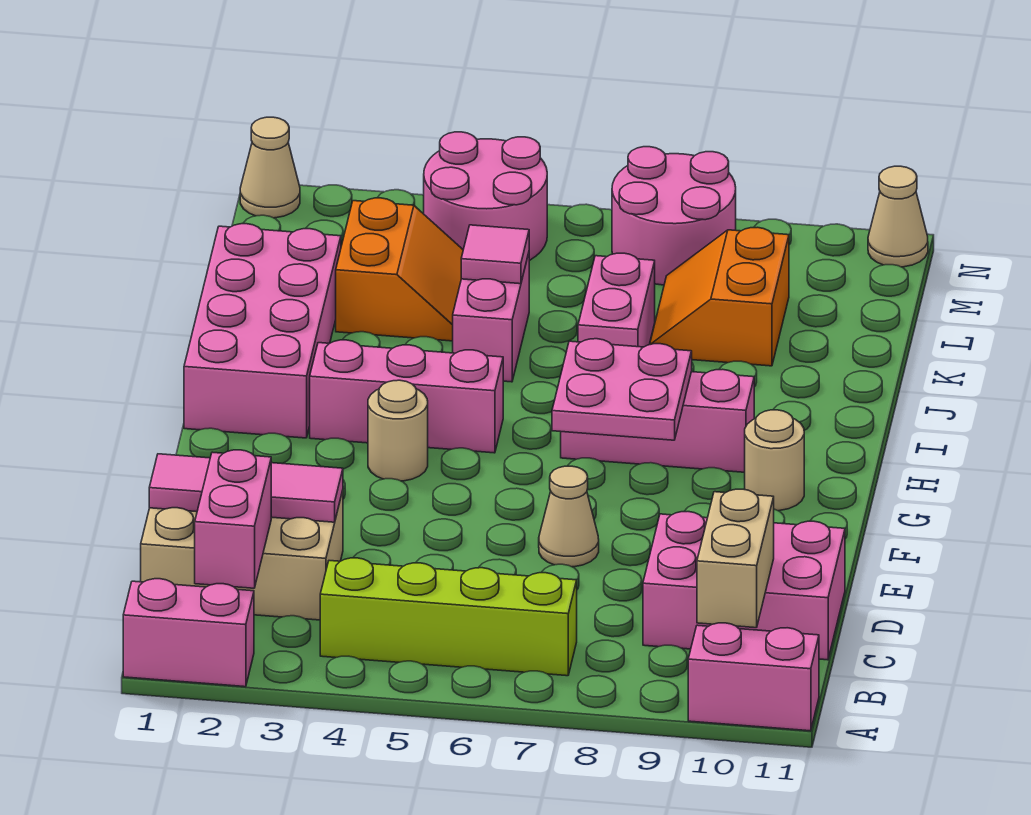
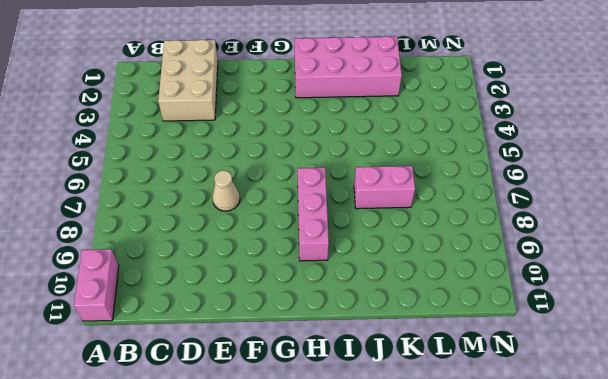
none -> pink 1x2 brick [123,579,254,687]
none -> lime 1x4 brick [320,558,577,676]
none -> pink 2x3 brick [643,512,845,660]

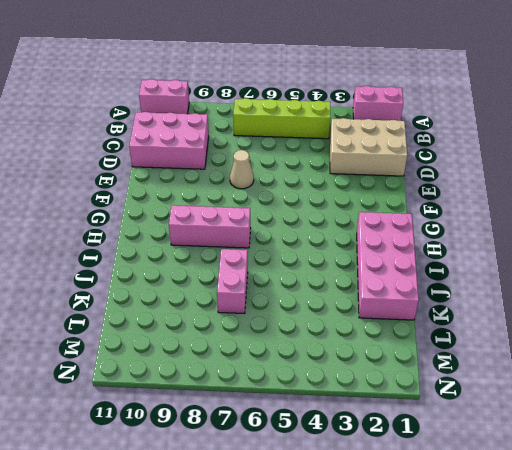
none -> tan 1x1 round brick [368,380,428,481]
none -> tan 1x1 round brick [745,410,804,511]
none -> pink 1x3 brick [310,340,503,453]

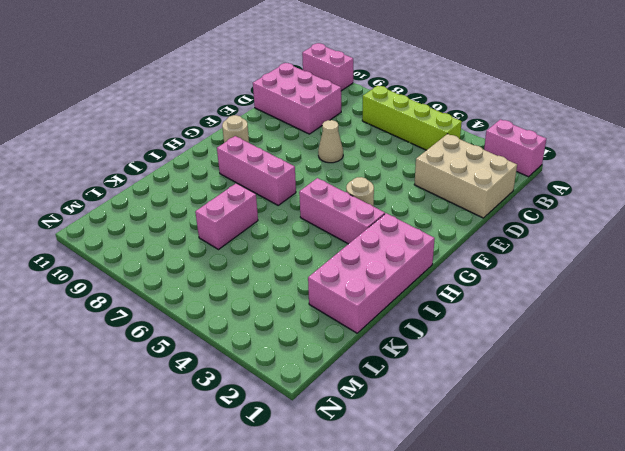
none -> pink 1x2 brick [453,253,529,382]
none -> orange 2x2 slope [336,198,463,341]
none -> orange 2x2 slope [650,227,789,366]

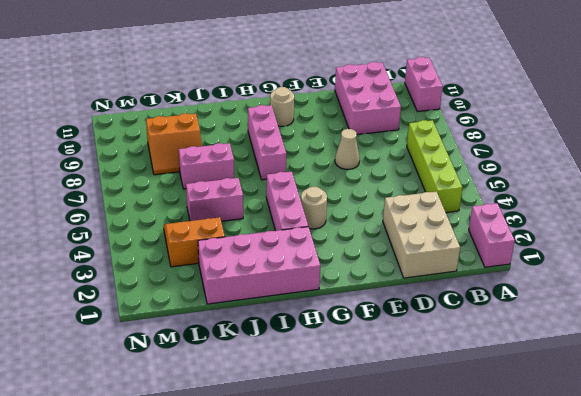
none -> pink 2x2 round brick [424,132,547,261]
none -> pink 2x2 round brick [612,147,736,285]
none -> tan 1x1 cone [240,117,300,218]

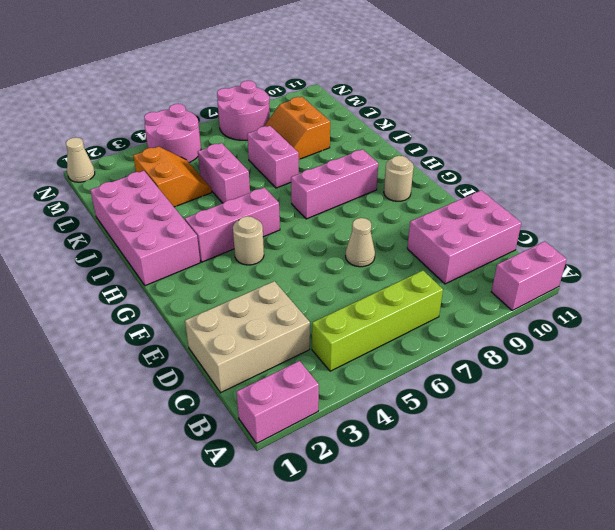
none -> tan 1x1 cone [868,166,928,267]
none -> pink 1x2 brick [195,450,271,588]
none -> tan 1x2 brick [697,489,774,628]

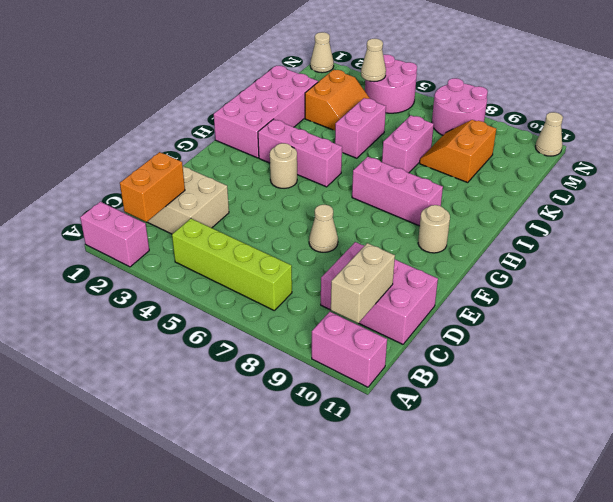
orange 1x2 brick [120,152,185,222] -> pink 1x2 brick [195,450,271,588]
tan 1x1 cone [361,39,386,82] -> none
none -> pink 1x3 tile [149,454,343,522]
none -> pink 2x2 plate [552,339,692,440]
none -> pink 1x1 tile [461,225,529,284]

